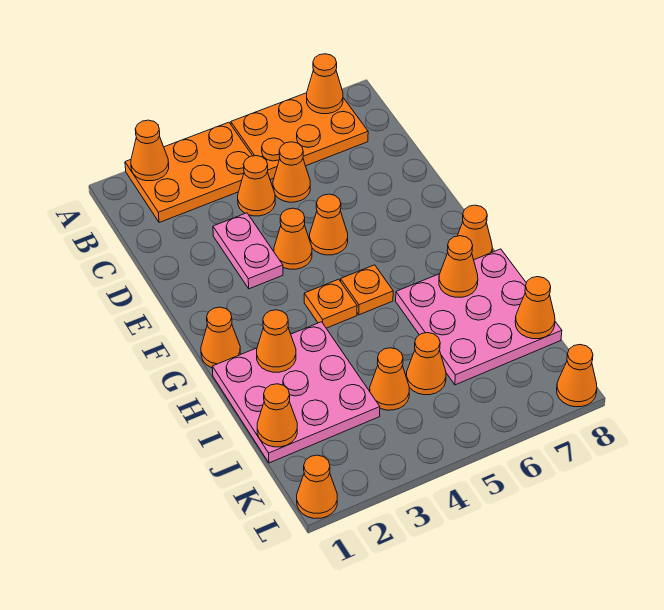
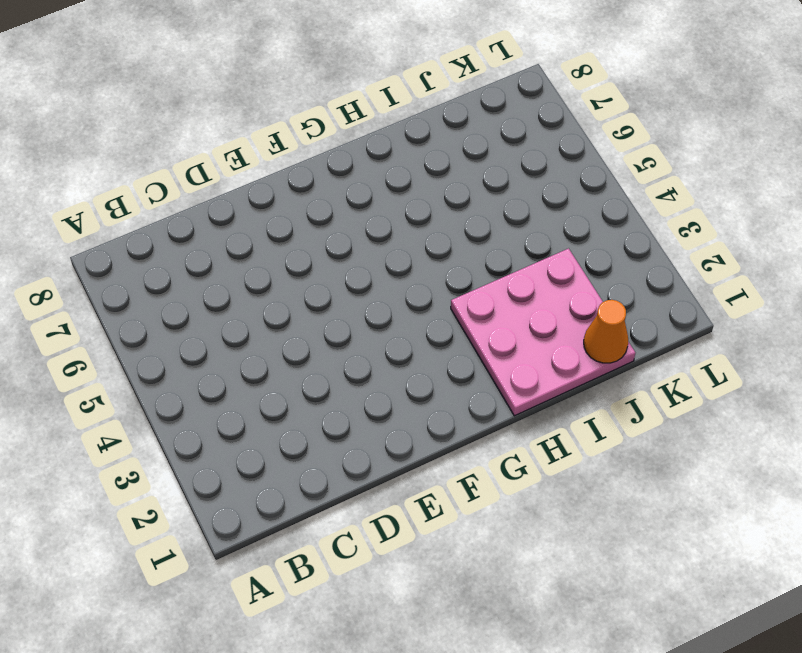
none -> orange 2x3 plate [125,122,252,223]
none -> orange 2x3 plate [231,93,368,180]
none -> orange 1x1 cone [238,156,275,216]

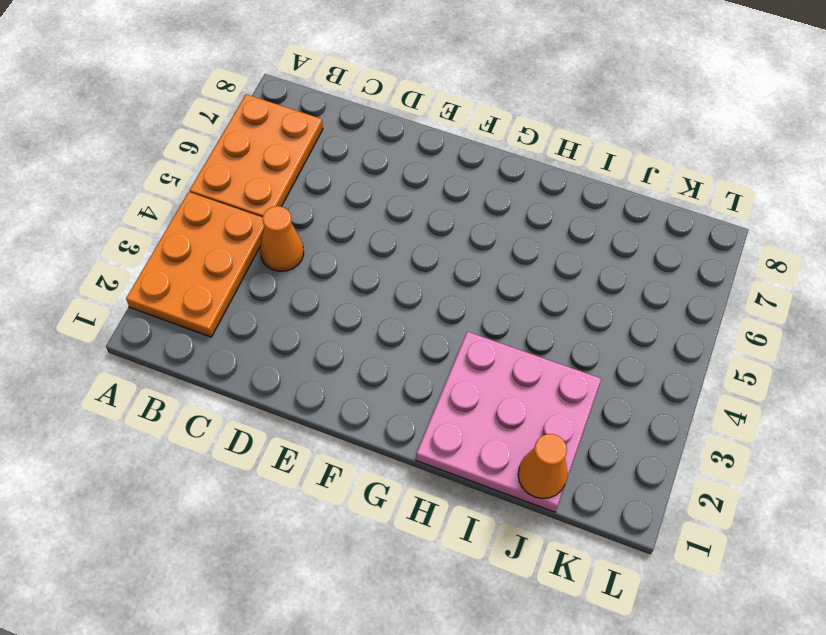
none -> orange 1x1 cone [273,142,310,202]
none -> pink 1x2 plate [213,213,283,289]
none -> orange 1x1 cone [274,208,312,269]

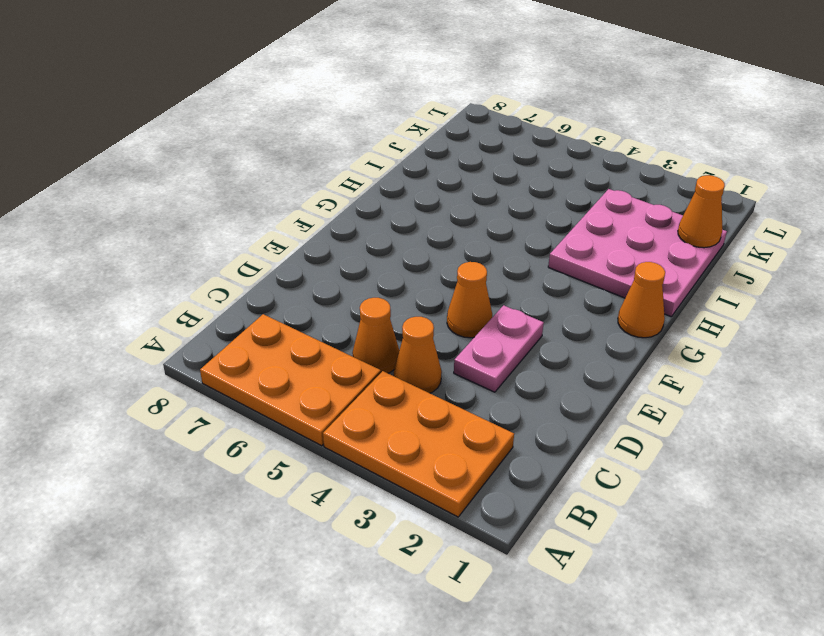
none -> orange 1x1 cone [310,194,348,255]
none -> orange 1x1 plate [304,279,357,328]
none -> orange 1x1 plate [341,265,393,315]

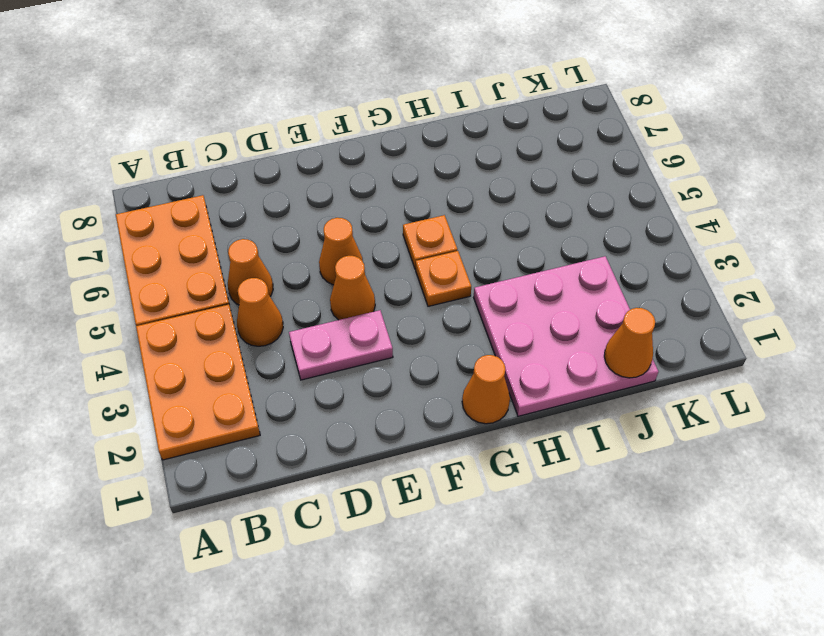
none -> orange 1x1 cone [458,205,492,260]
none -> pink 3x3 plate [396,249,562,385]
none -> orange 1x1 cone [370,348,409,410]

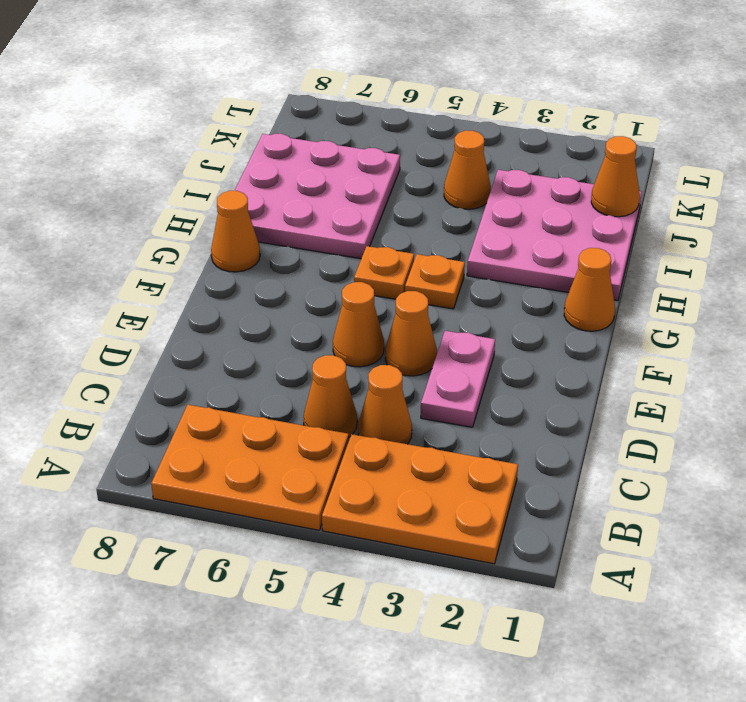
none -> orange 1x1 cone [406,333,446,395]
none -> orange 1x1 cone [297,455,337,519]
none -> orange 1x1 cone [557,345,597,407]

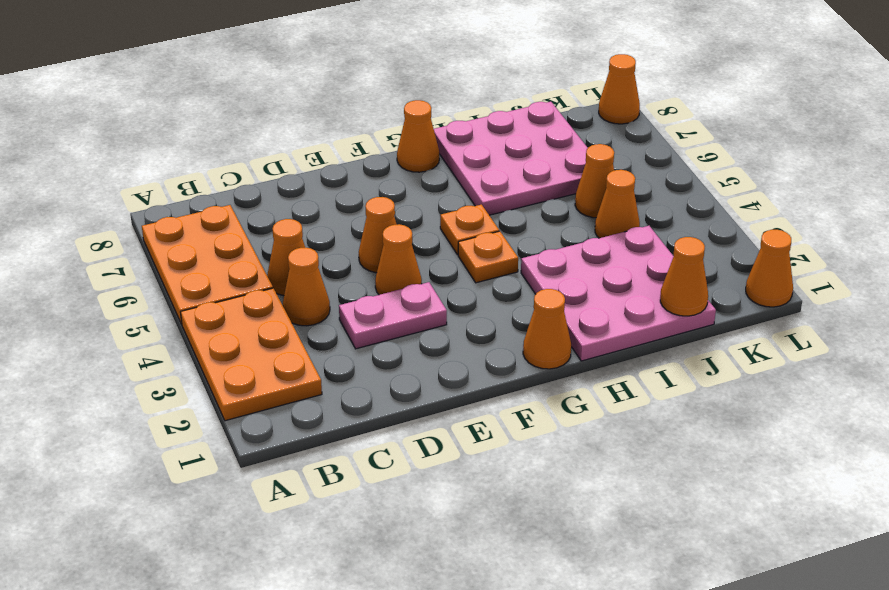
none -> orange 1x1 cone [131,120,169,181]
none -> orange 1x1 cone [307,54,343,114]
none -> orange 1x1 cone [257,310,296,372]

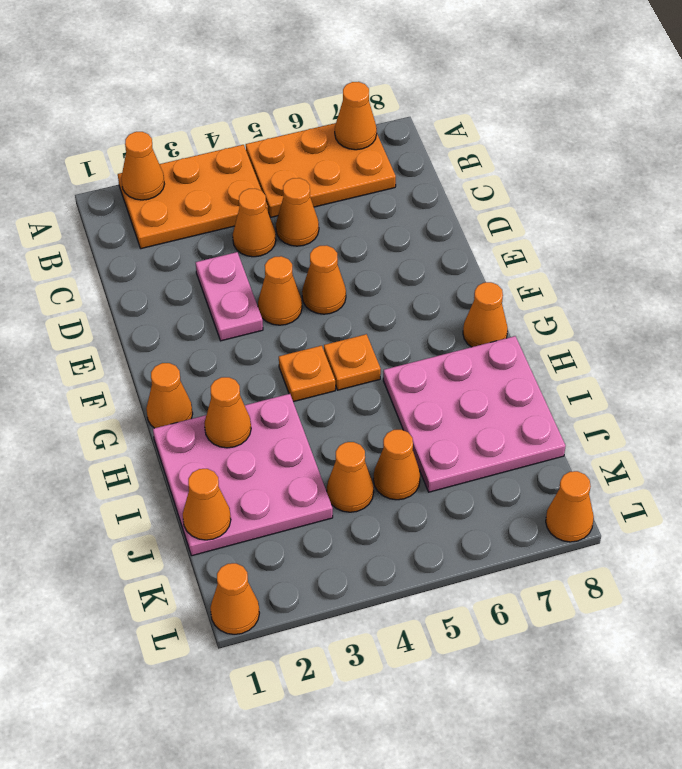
none -> orange 1x1 cone [439,236,478,297]
none -> orange 1x1 cone [515,277,555,339]

